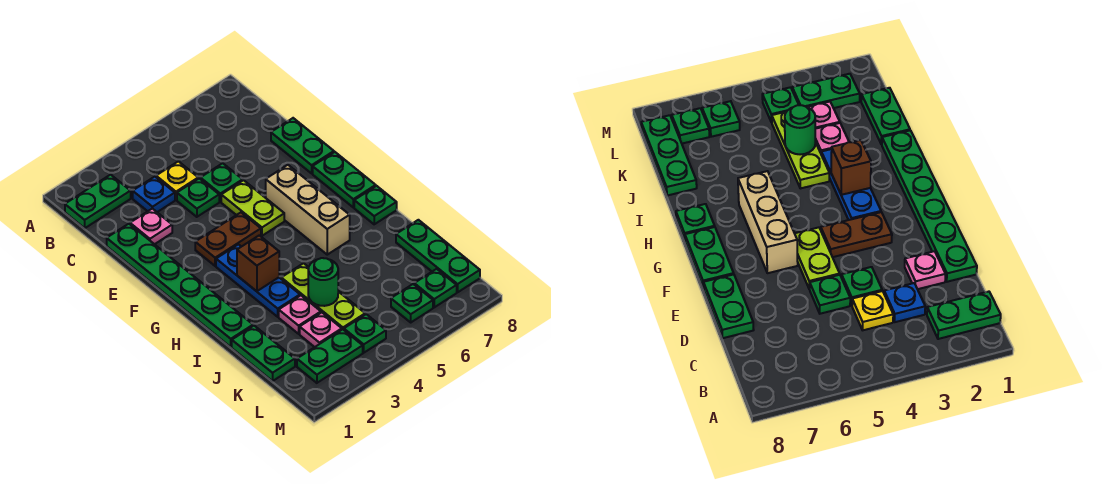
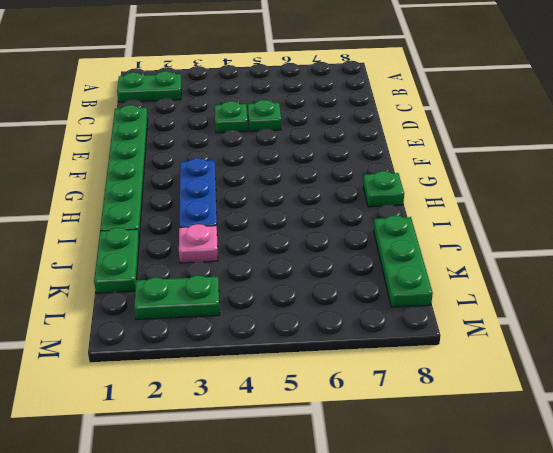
none -> blue 1x1 plate [133,177,175,212]
none -> yellow 1x1 plate [156,161,198,200]
none -> pink 1x1 plate [130,209,172,244]

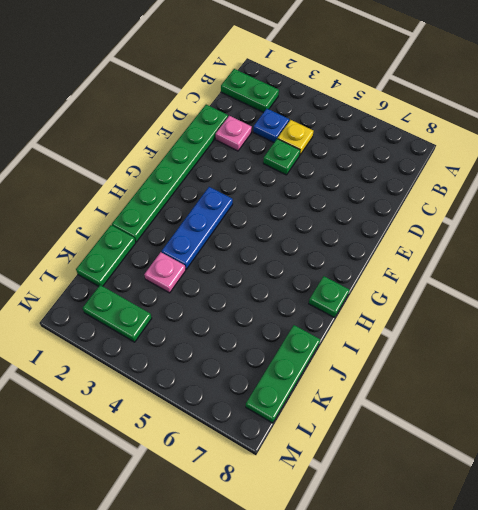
none -> green 1x1 plate [200,163,243,202]
none -> green 1x2 plate [271,118,334,173]
none -> lime 1x2 plate [221,180,284,236]

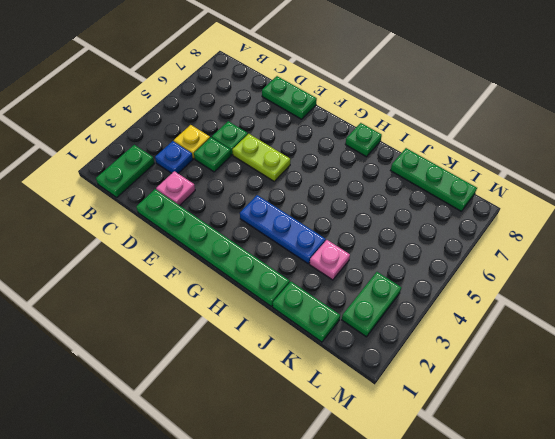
none -> brown 1x2 plate [195,213,261,266]
none -> tan 1x3 brick [266,165,350,255]
none -> green 1x2 plate [313,152,376,207]

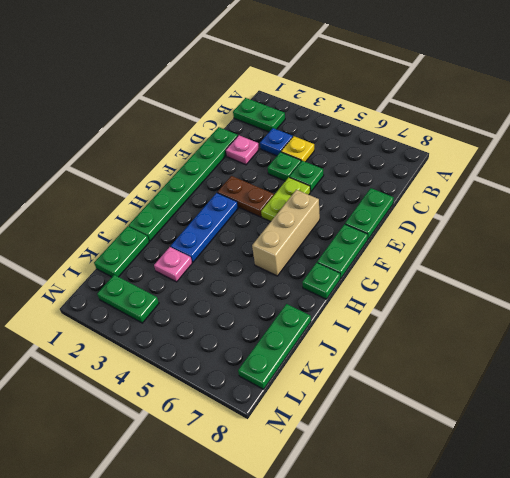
none -> lime 1x3 plate [281,263,365,330]
none -> pink 1x1 plate [300,312,342,347]
none -> green 1x1 plate [344,314,386,353]

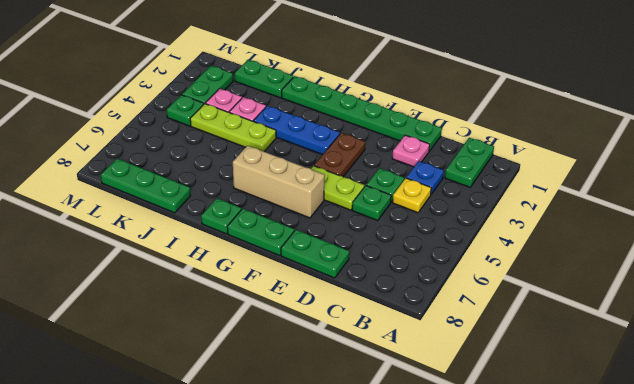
none -> green 1x1 plate [391,284,433,322]
none -> green 1x1 plate [414,269,457,307]
none -> brown 1x1 brick [237,235,279,291]

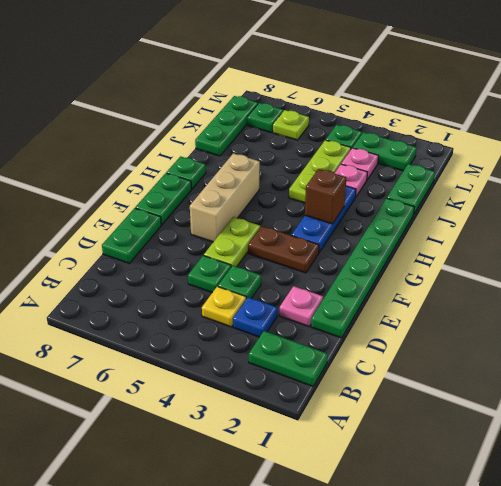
lime 1x1 plate [273,110,309,140] -> green 1x1 plate [391,284,433,322]
none -> green 1x1 round brick [308,258,338,306]

